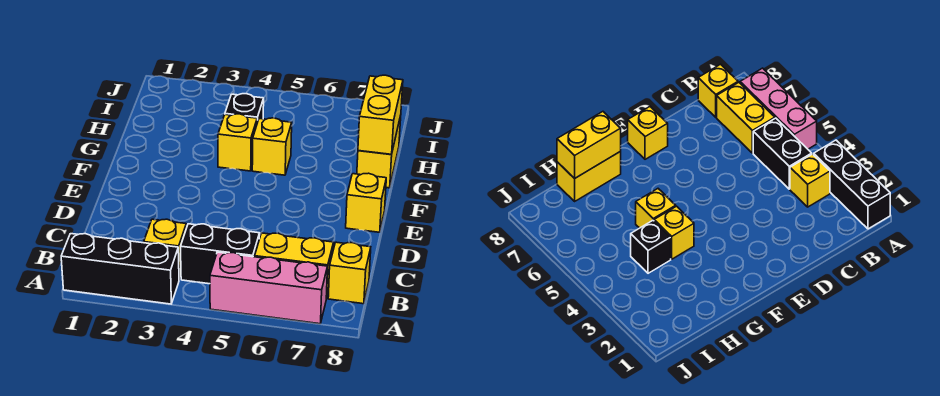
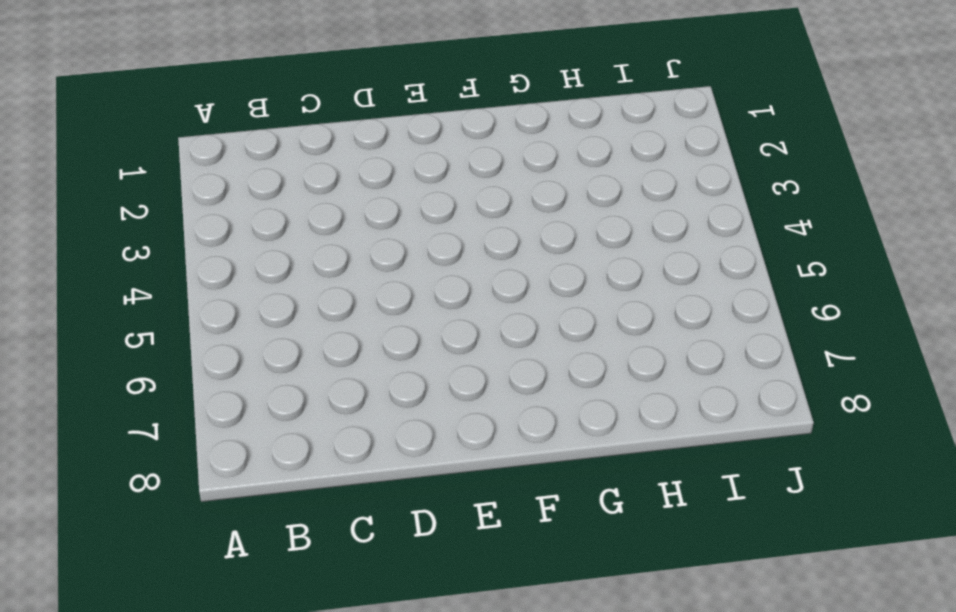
none -> black 1x3 brick [61,234,179,304]
none -> pink 1x3 brick [210,252,328,324]
none -> yellow 1x1 brick [144,219,186,279]

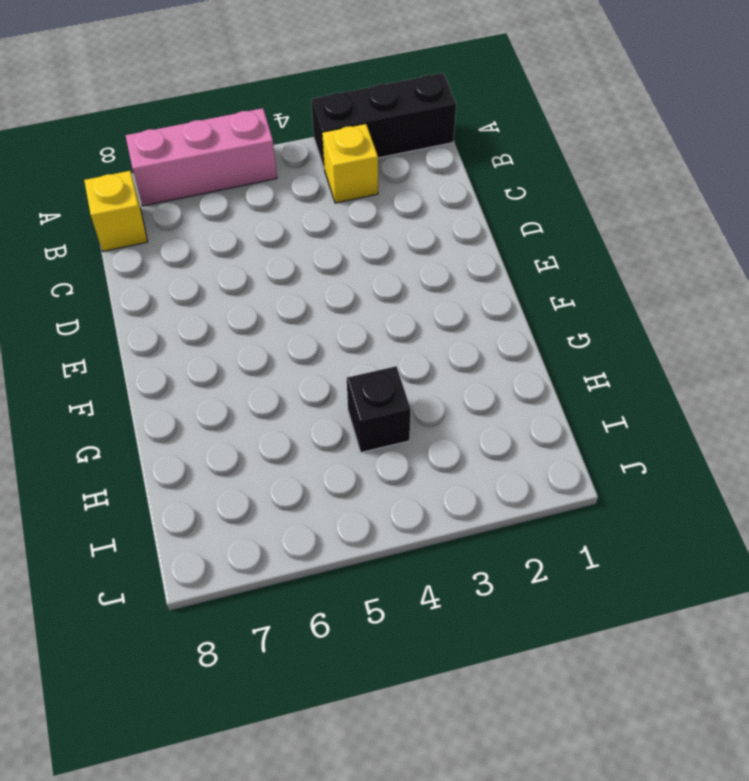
none -> black 1x2 brick [181,224,260,284]
none -> yellow 1x2 brick [255,233,334,299]
none -> yellow 1x1 brick [346,173,386,232]

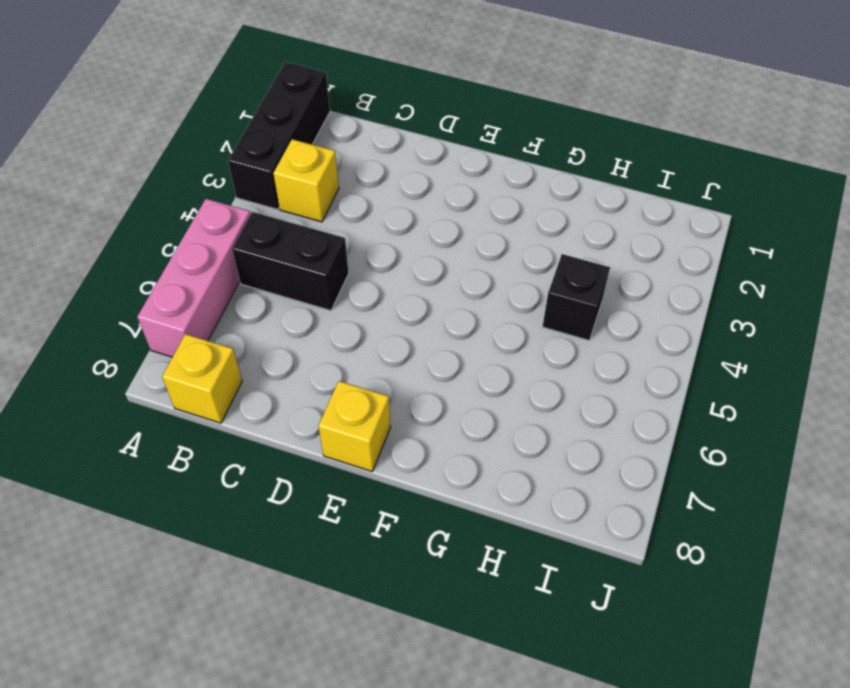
black 1x2 brick [232,212,349,311] -> black 1x2 brick turned to [181,224,260,284]
none -> yellow 1x2 brick [255,233,334,299]
none -> yellow 1x1 brick [218,114,257,171]
none -> yellow 1x1 brick [252,118,292,175]

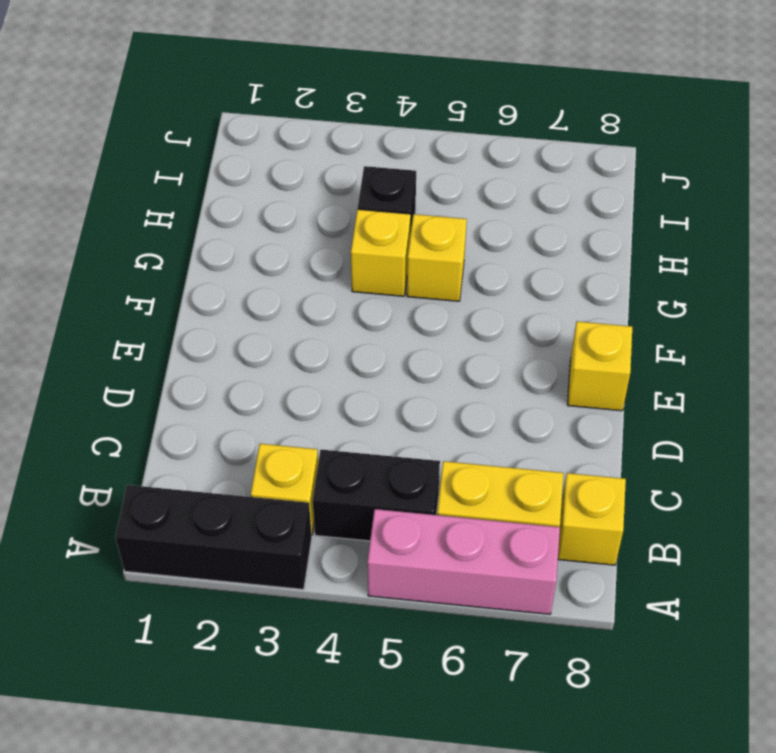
none -> yellow 1x2 brick [357,116,401,188]
none -> yellow 1x2 brick [358,75,403,154]

